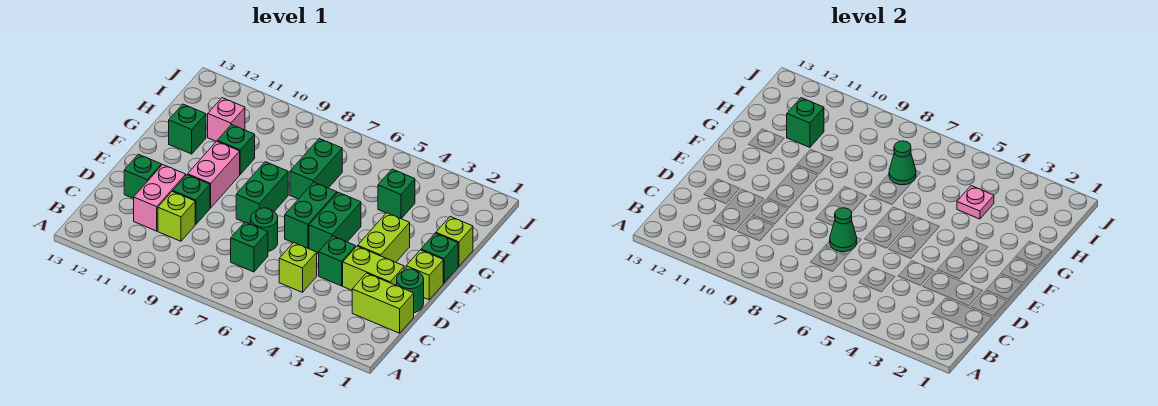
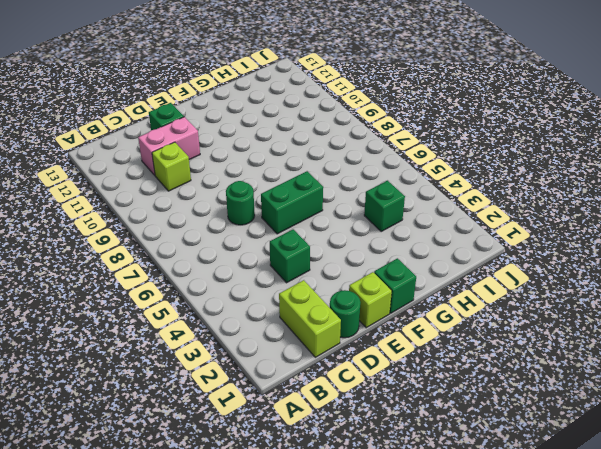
none -> lime 1x1 brick [279,243,317,292]
none -> green 1x1 brick [231,222,268,272]
none -> lime 1x2 brick [343,246,404,290]

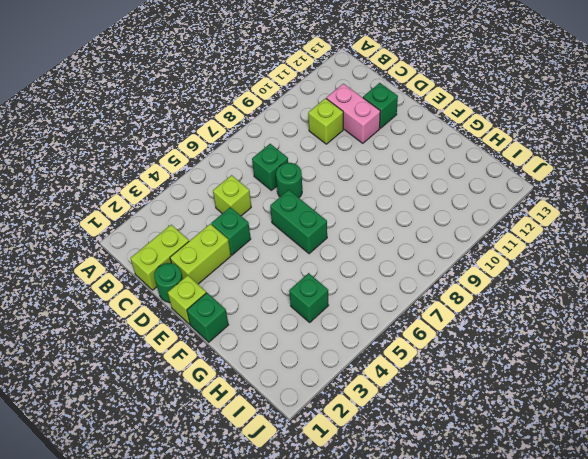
none -> green 1x1 brick [173,175,210,225]
none -> lime 1x2 brick [358,213,410,262]
none -> green 1x2 brick [309,192,361,253]

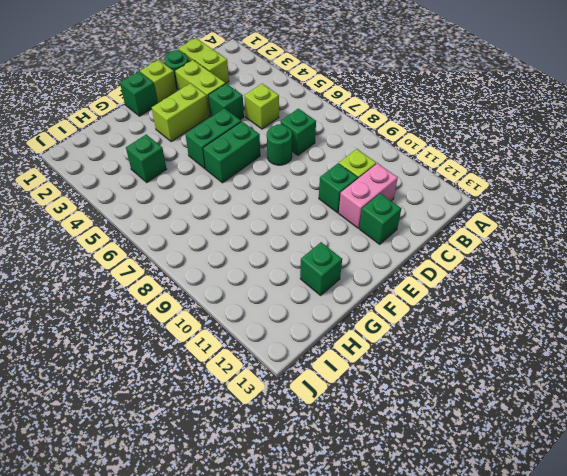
none -> green 1x2 brick [236,162,288,224]
none -> pink 1x2 brick [188,141,240,208]
none -> lime 1x1 brick [436,217,473,266]

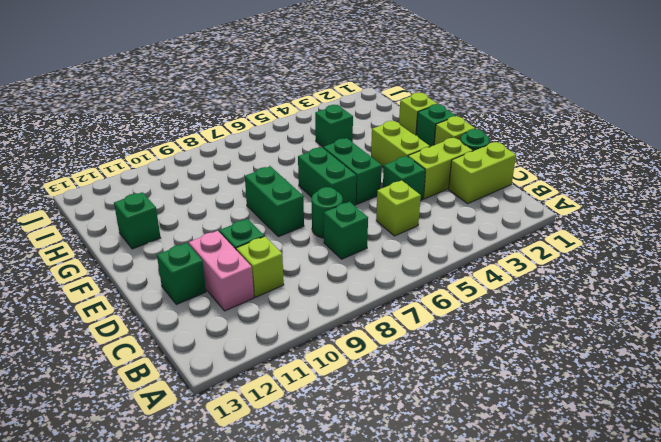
none -> pink 1x2 brick [188,141,240,208]
none -> green 1x2 brick [290,139,342,199]
none -> green 1x1 brick [217,125,255,174]

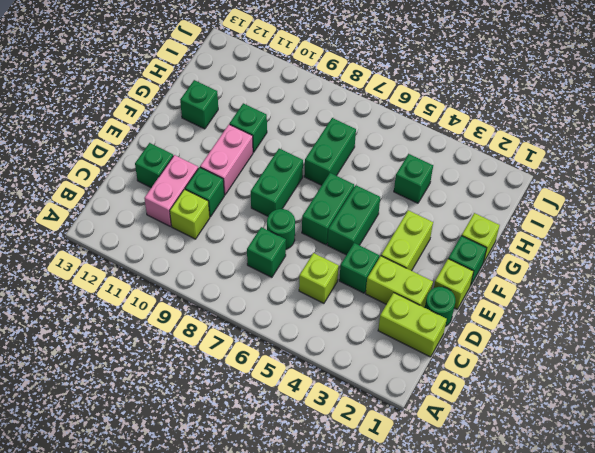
none -> pink 1x1 brick [208,98,245,141]
none -> green 1x1 cone [830,208,857,252]
none -> pink 1x1 plate [957,186,994,219]

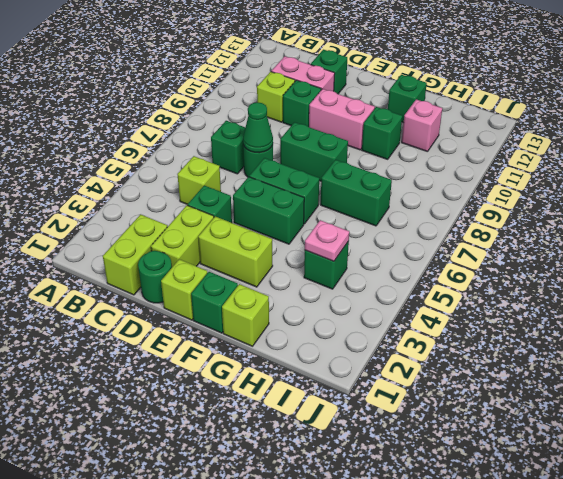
none -> green 1x1 cone [889,141,916,185]
none -> green 1x1 brick [787,98,824,148]

